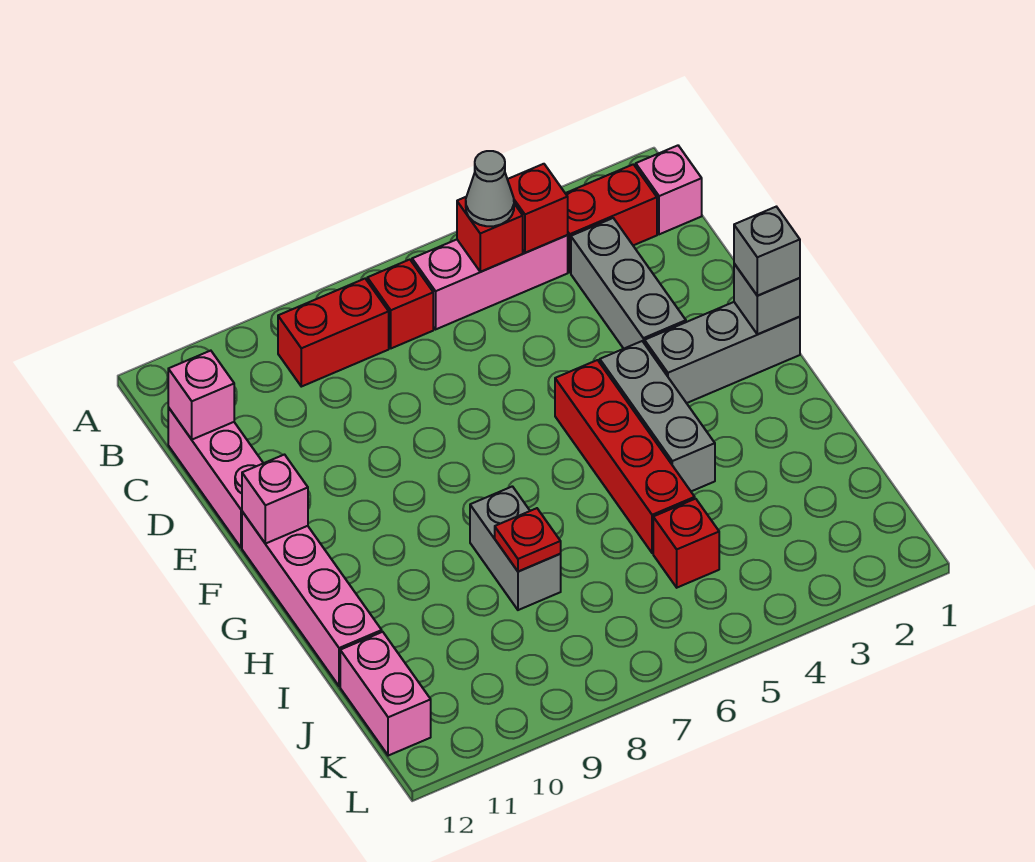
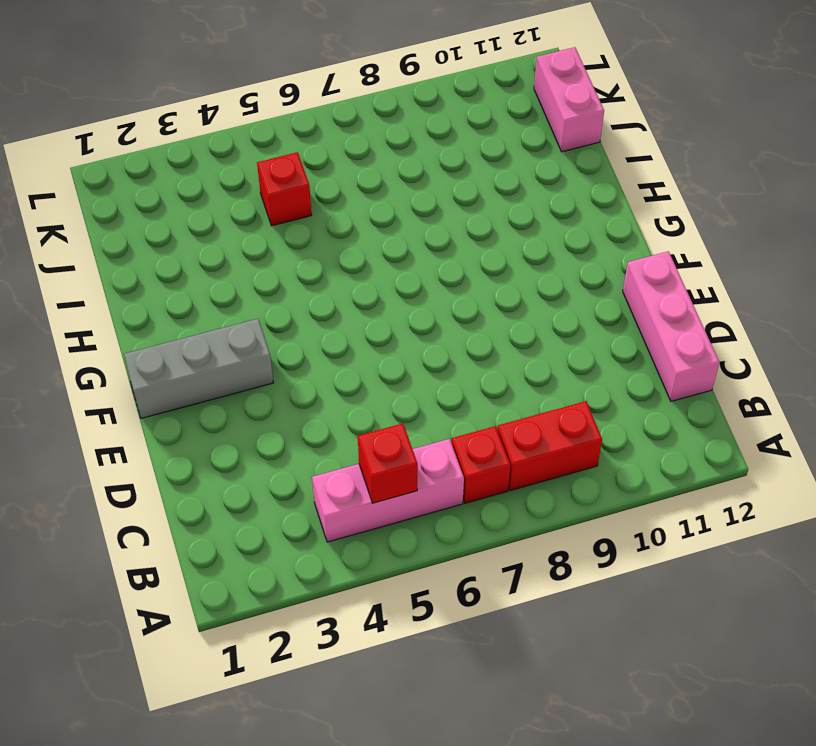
none -> pink 1x1 brick [636,146,702,234]
none -> red 1x2 brick [565,164,657,272]
none -> grey 1x3 brick [571,218,686,349]

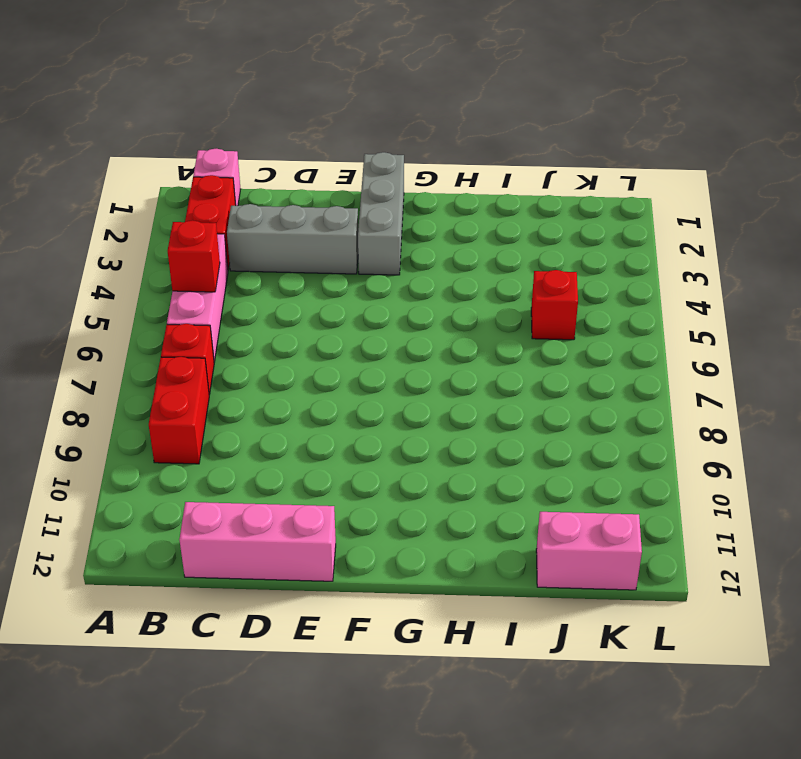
none -> grey 1x3 brick [600,341,715,491]
none -> red 1x4 brick [555,360,695,553]
none -> pink 1x4 brick [242,512,382,686]

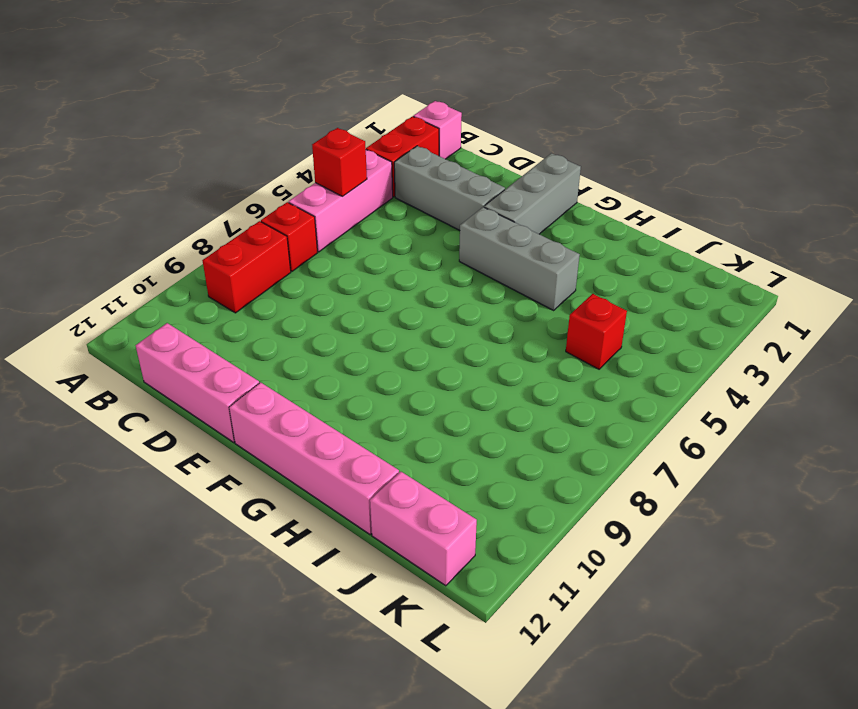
none -> red 1x4 brick [555,360,695,553]
none -> grey 1x2 brick [470,486,561,610]
none -> red 1x1 brick [507,164,568,253]

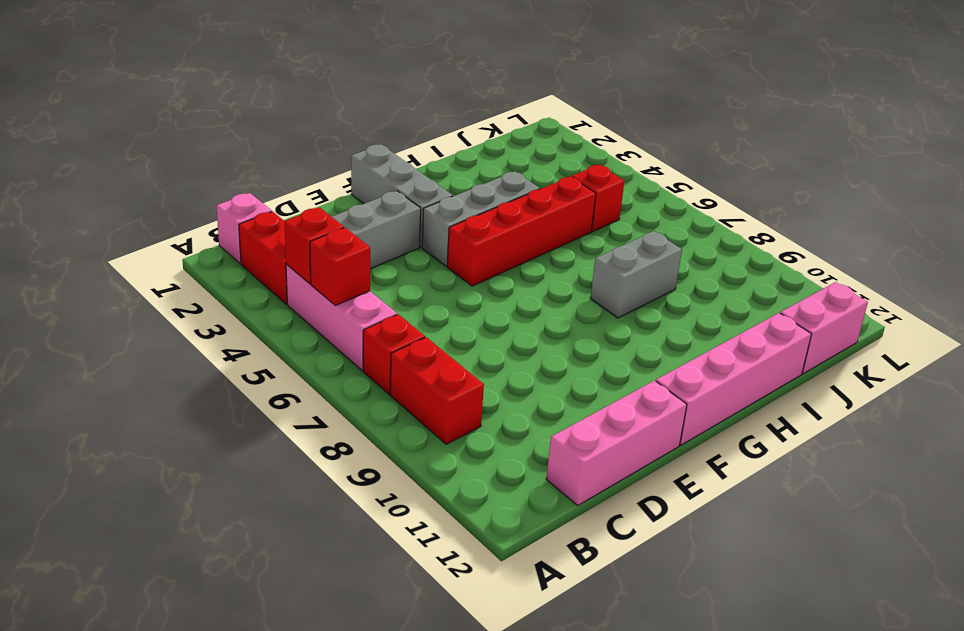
none -> pink 1x1 brick [168,351,234,440]
none -> grey 1x1 brick [734,264,800,334]
none -> pink 1x1 brick [242,455,308,544]

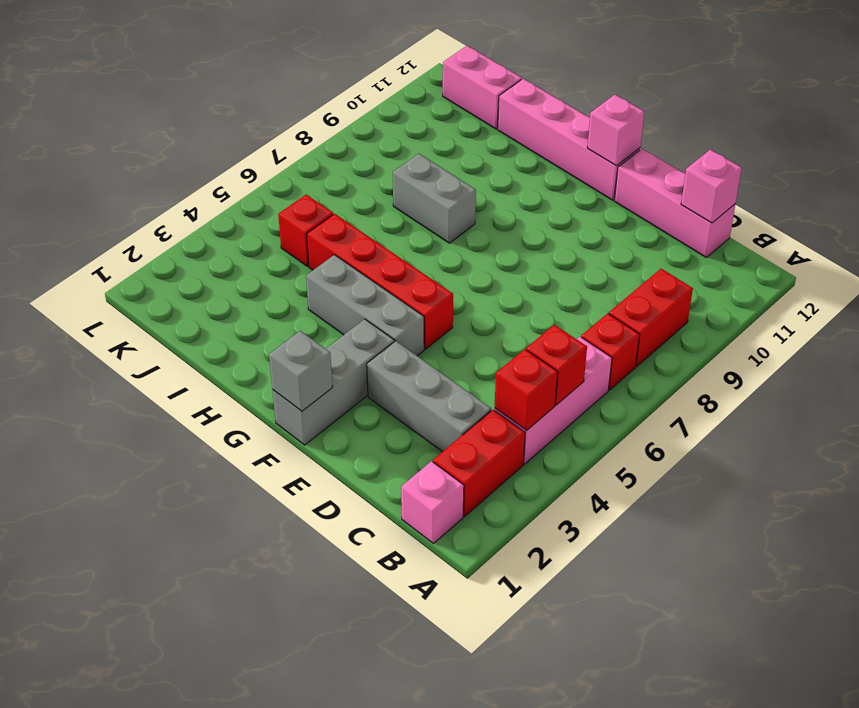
none -> red 1x1 plate [495,508,561,572]
none -> grey 1x1 cone [466,151,514,226]
none -> grey 1x1 brick [734,207,800,296]

